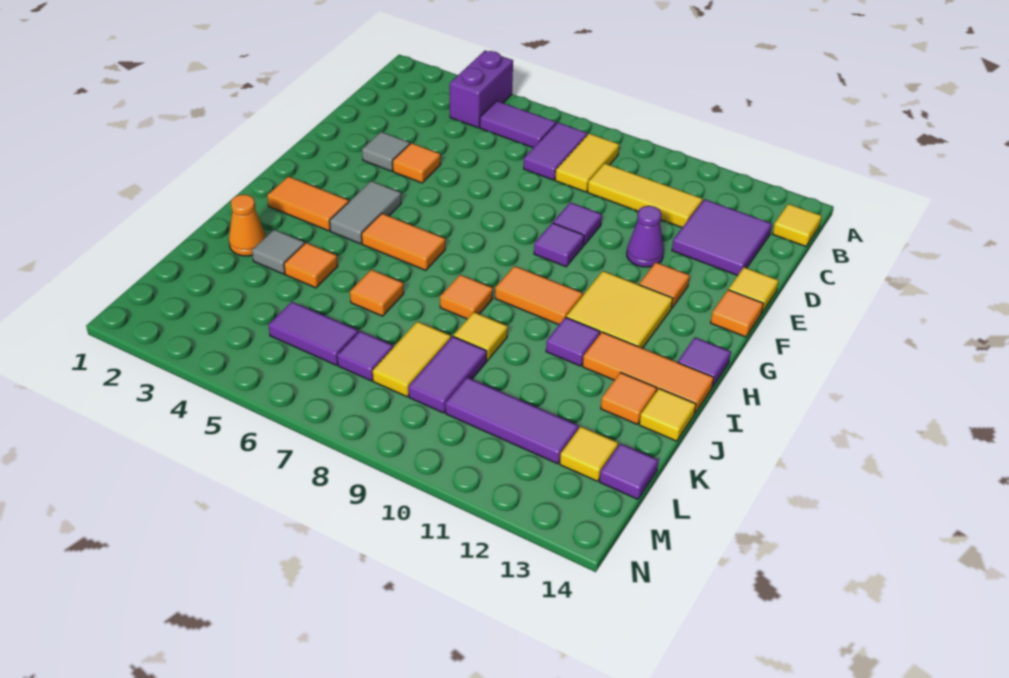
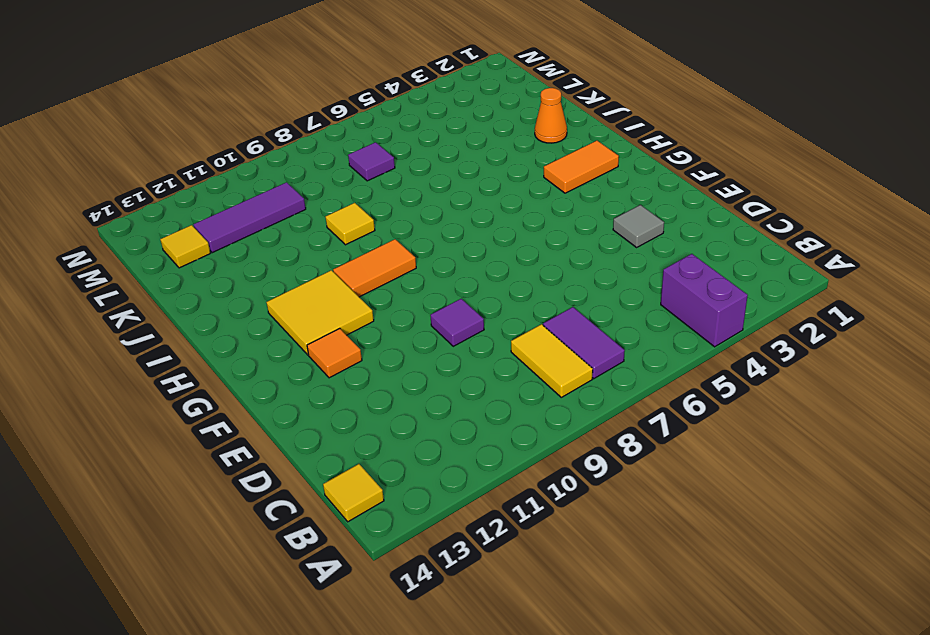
none -> purple 1x2 tile [480,101,556,148]
none -> yellow 1x3 tile [588,163,703,227]
none -> purple 2x2 tile [672,199,772,275]
none -> orange 1x1 tile [393,143,441,183]

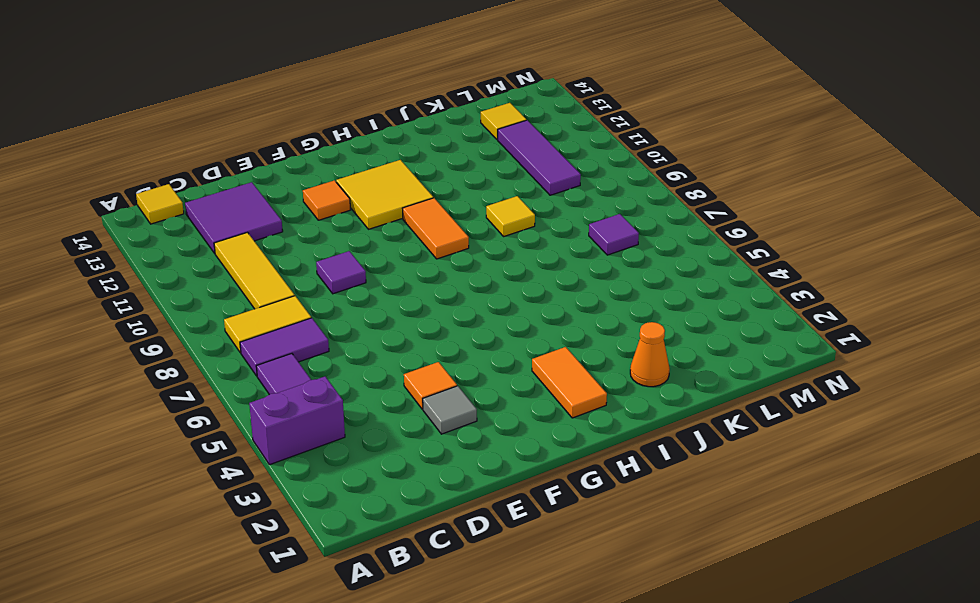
none -> purple 1x1 cone [627,206,664,267]
none -> yellow 1x1 tile [729,267,779,313]
none -> purple 1x1 tile [534,223,584,267]
none -> orange 1x1 tile [711,290,763,337]

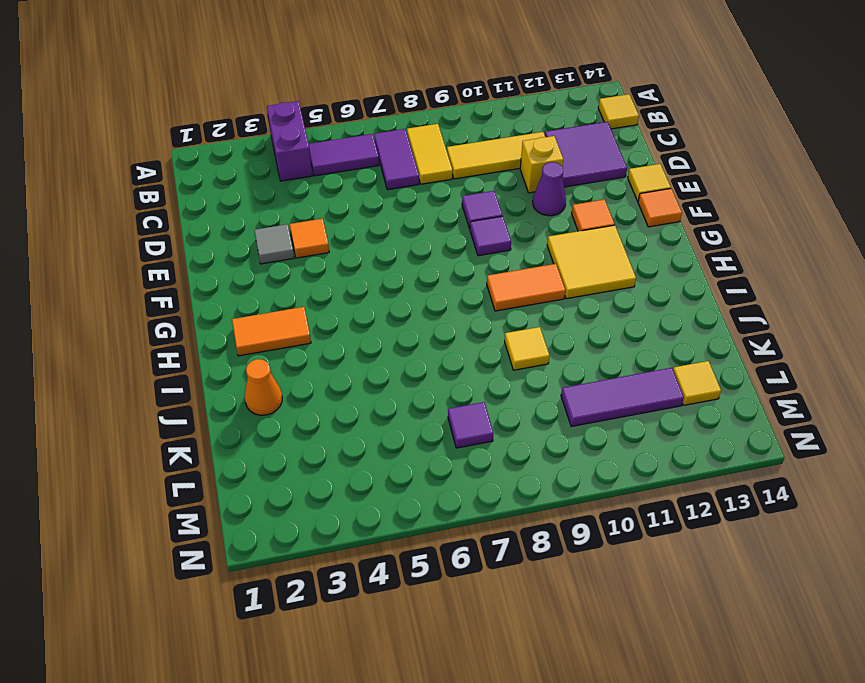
yellow 1x1 brick [520,136,563,193] -> none
none -> grey 1x2 tile [330,181,401,244]
none -> orange 1x2 tile [362,213,445,270]
none -> purple 1x1 tile [678,337,731,387]
none -> orange 1x1 tile [440,275,493,319]

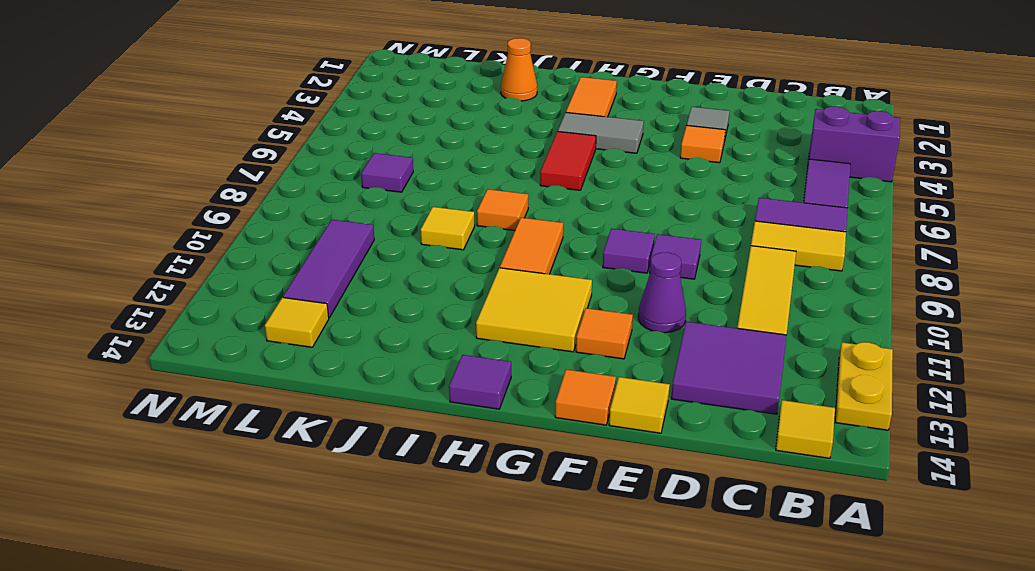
yellow 1x2 plate [835,342,893,430] -> none
red 1x2 tile [540,131,596,190] -> orange 1x2 tile [362,213,445,270]
none -> purple 1x1 tile [546,317,600,366]
none -> orange 1x3 tile [583,332,714,413]
none -> grey 1x1 tile [252,229,305,274]
none -> orange 1x1 tile [284,243,338,288]

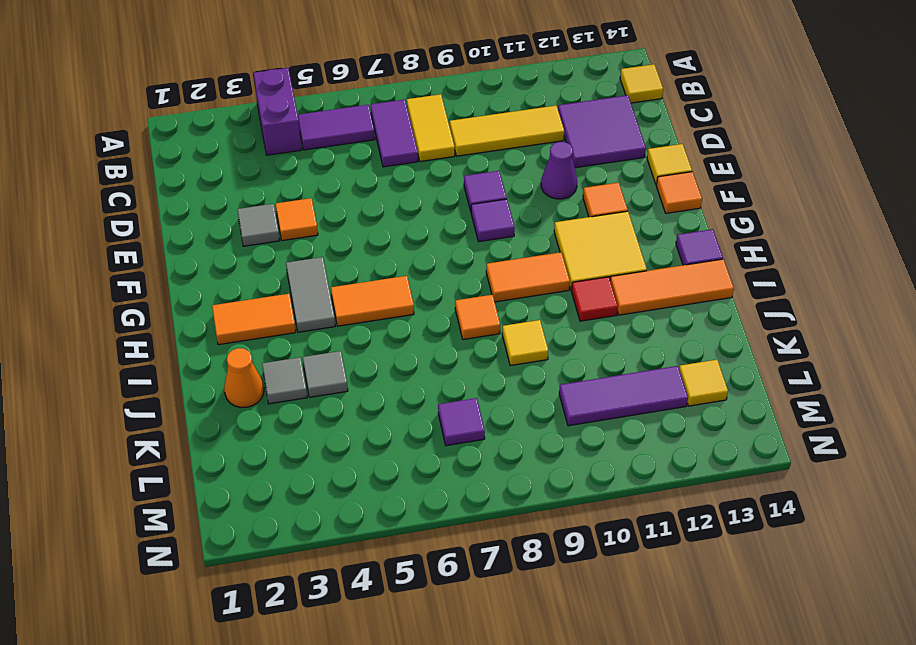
red 1x1 tile [571,277,618,321] -> purple 1x1 tile [546,317,600,366]
grey 1x1 tile [303,351,348,397] -> orange 1x1 tile [284,243,338,288]
none -> orange 1x1 tile [350,270,404,316]
none -> orange 1x1 tile [601,373,657,424]
none -> yellow 1x1 tile [639,389,696,441]
none -> yellow 1x2 tile [373,321,451,397]

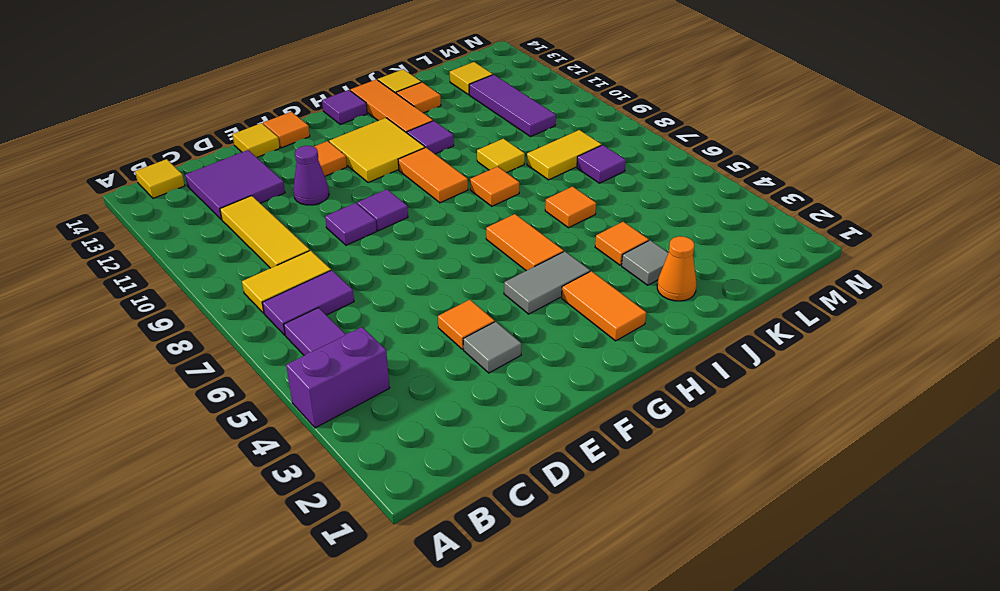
none -> purple 1x2 tile [409,336,487,413]
none -> purple 1x2 tile [268,302,358,365]
none -> purple 1x1 tile [600,443,658,499]

